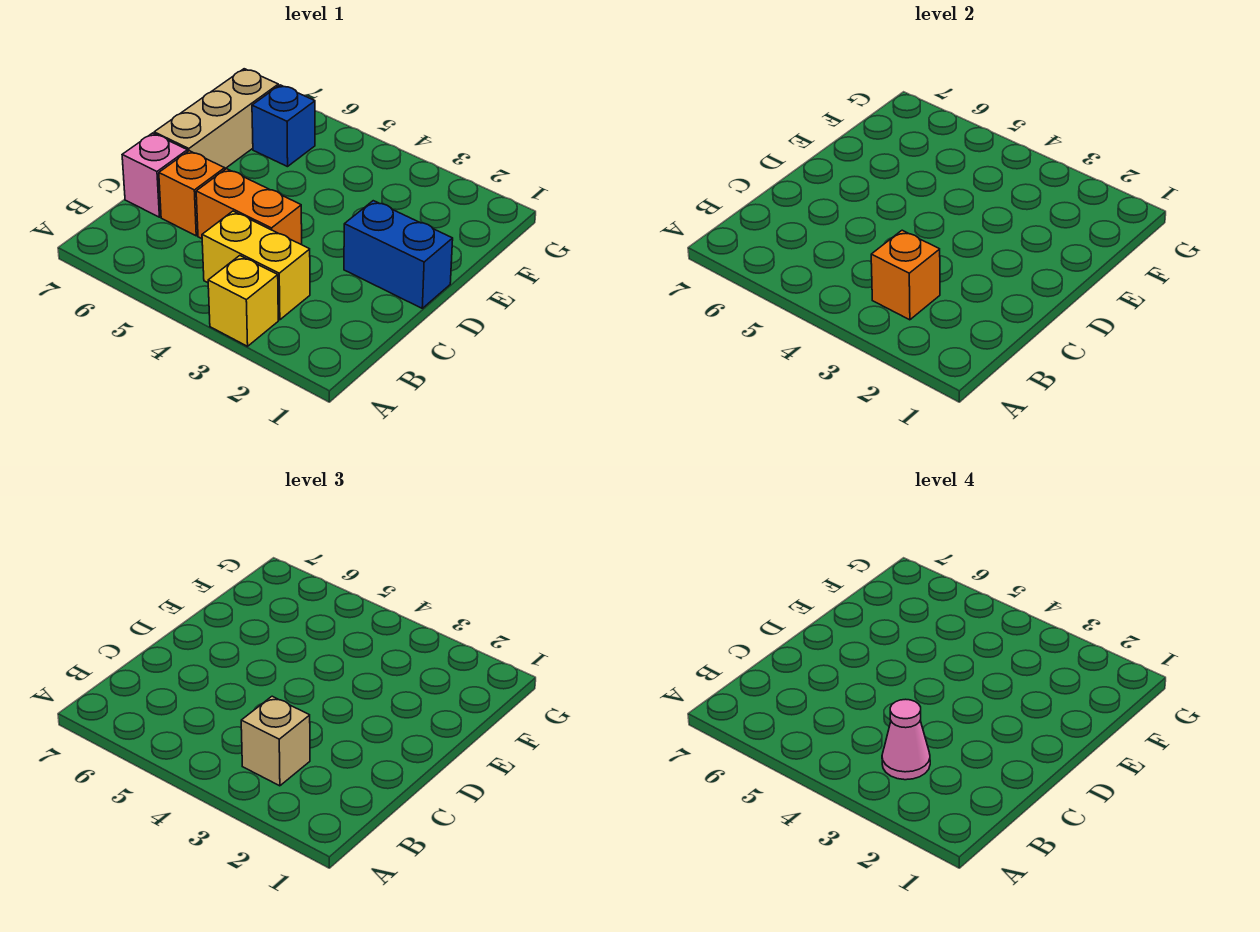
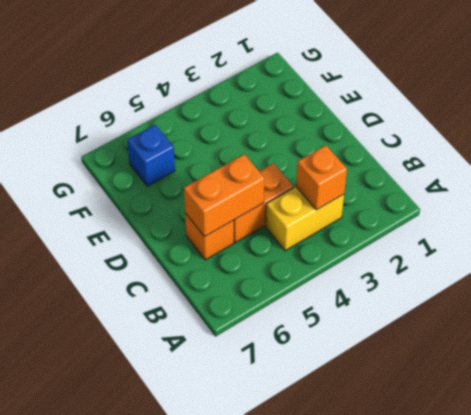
orange 1x2 brick [184,154,265,237] -> none
none -> yellow 1x1 brick [208,256,278,346]
none -> pink 1x1 brick [122,133,187,217]

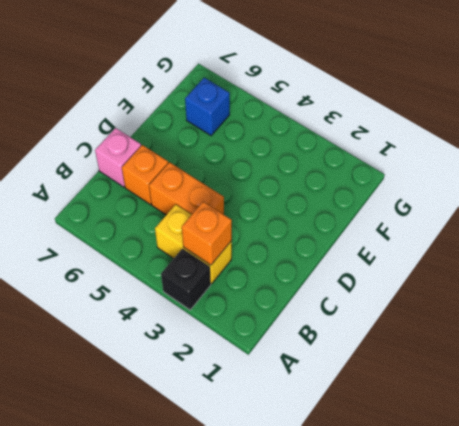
black 1x1 brick [161,249,211,310] -> yellow 1x1 brick [208,256,278,346]
none -> blue 1x2 brick [344,201,453,308]
none -> tan 1x3 brick [154,69,278,169]

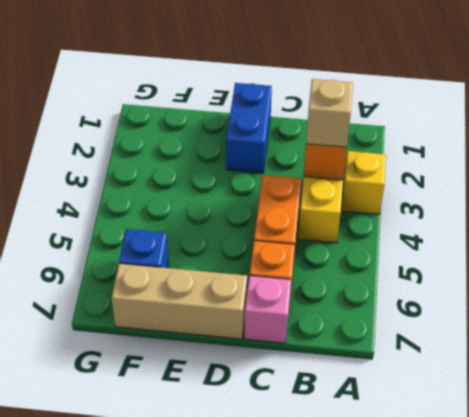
none -> pink 1x1 cone [882,699,930,780]

